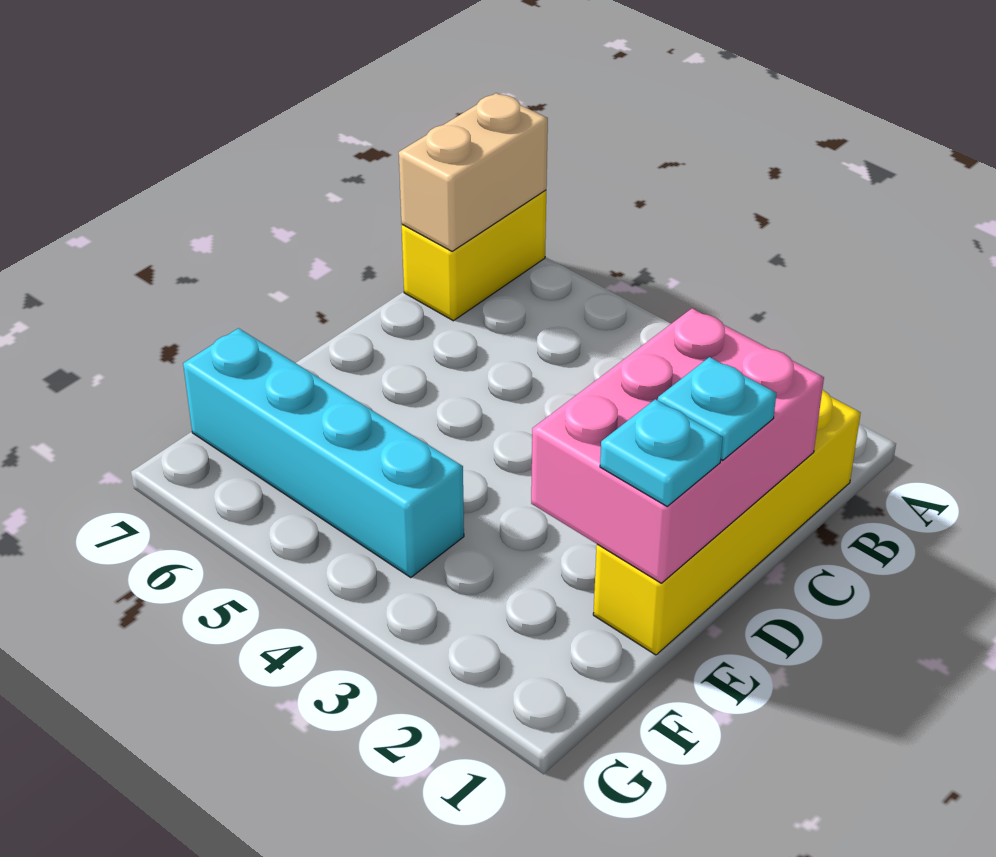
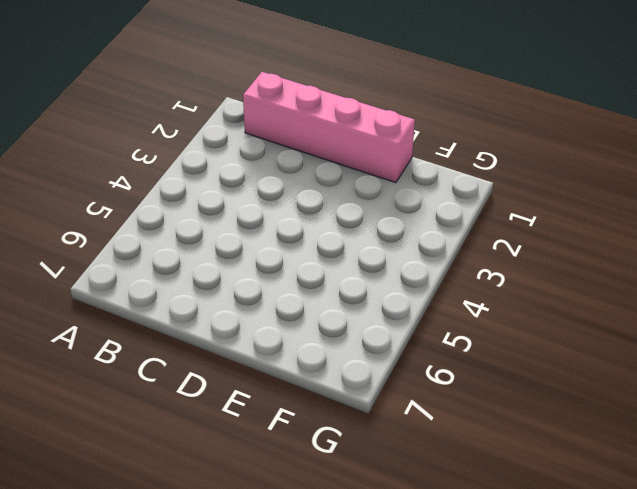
pink 1x4 brick [243,72,415,183] -> yellow 1x4 brick [593,390,861,655]
none -> yellow 1x2 brick [402,190,546,321]
none -> cyan 1x4 brick [183,328,464,577]

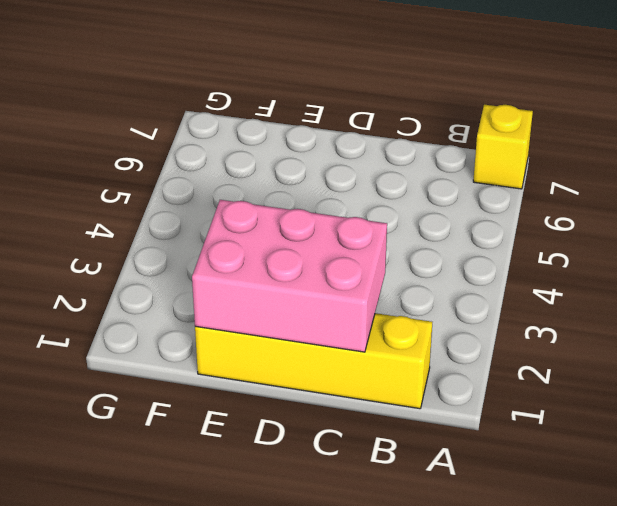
yellow 1x1 brick [473,105,533,189] -> yellow 1x2 brick [402,190,546,321]
none -> cyan 1x4 brick [183,328,464,577]
none -> tan 1x2 brick [399,93,548,251]

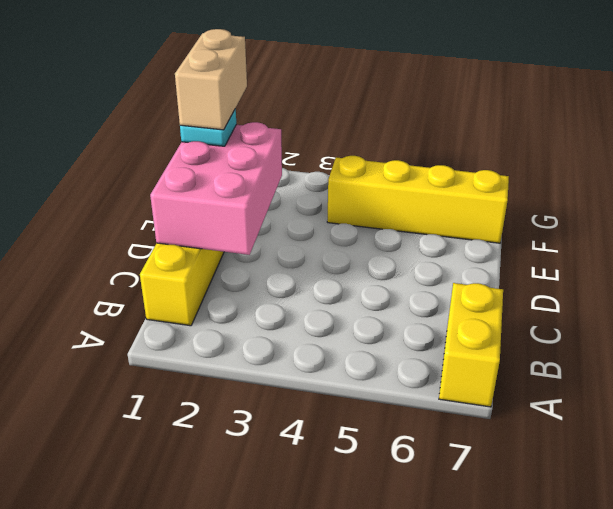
tan 1x2 brick [175,29,247,130] -> tan 1x2 brick moved to [399,93,548,251]
yellow 1x4 brick [327,156,509,243] -> cyan 1x4 brick [183,328,464,577]
none -> cyan 1x1 plate [658,357,776,460]

